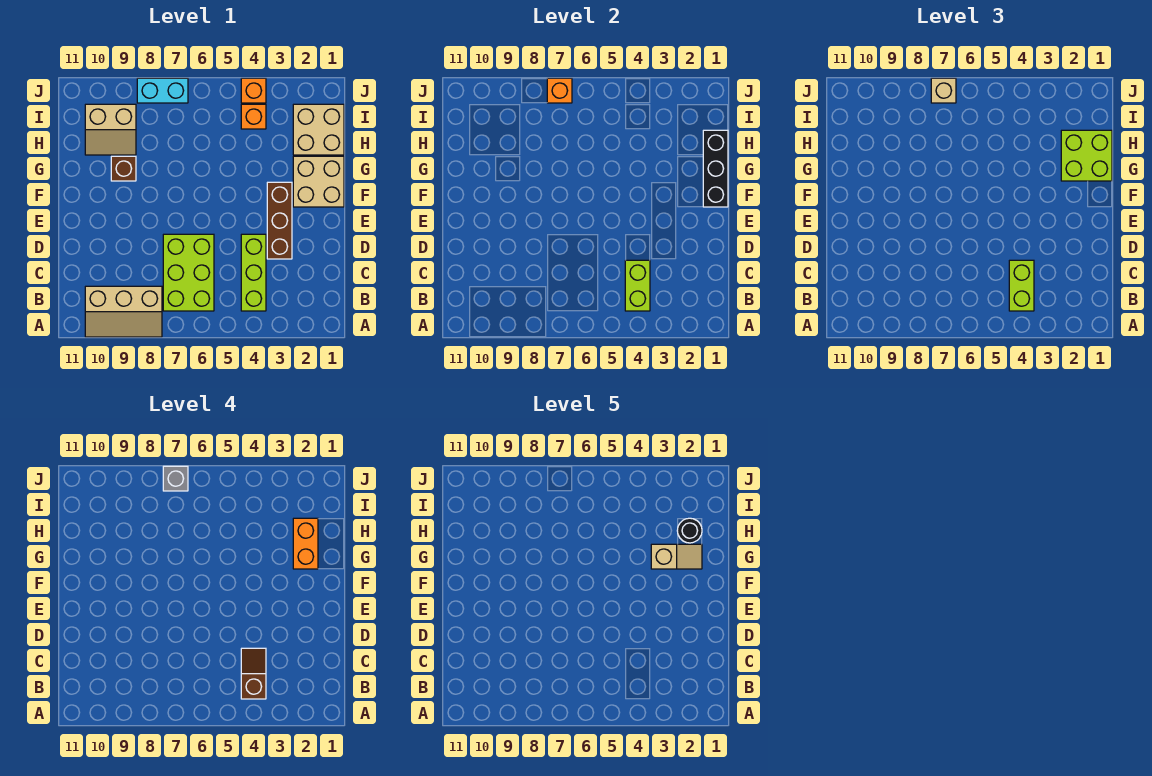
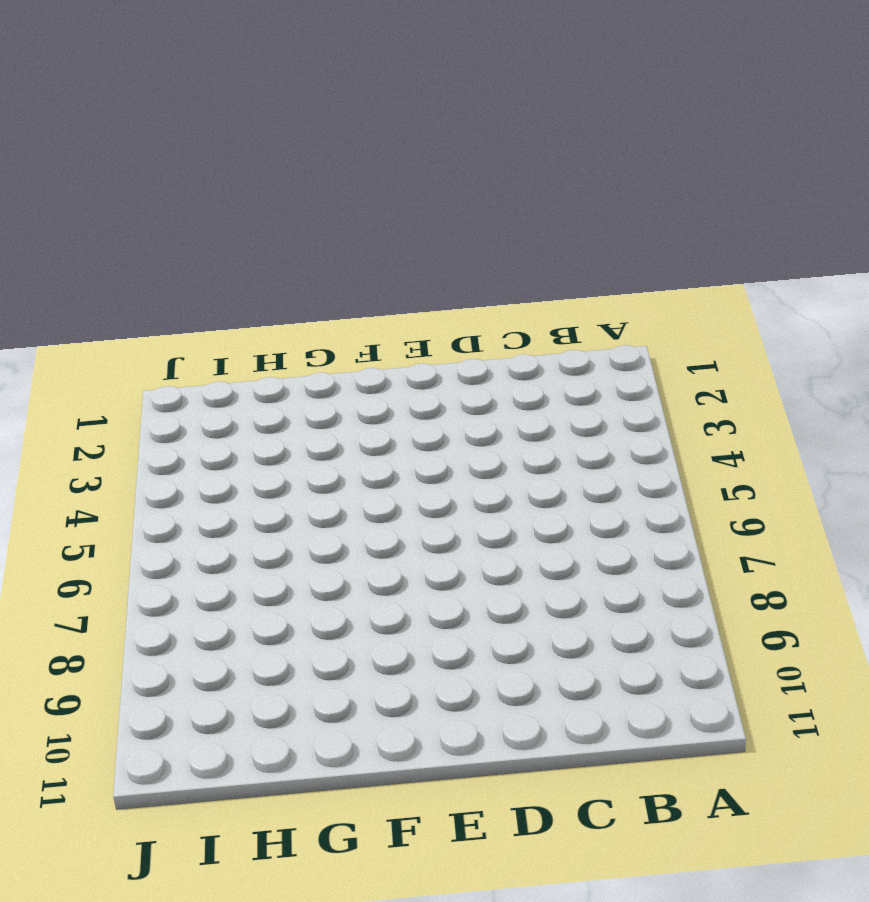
none -> tan 2x3 slope [85,286,162,337]
none -> lime 1x3 brick [241,234,266,311]
none -> lime 2x3 brick [163,234,214,311]

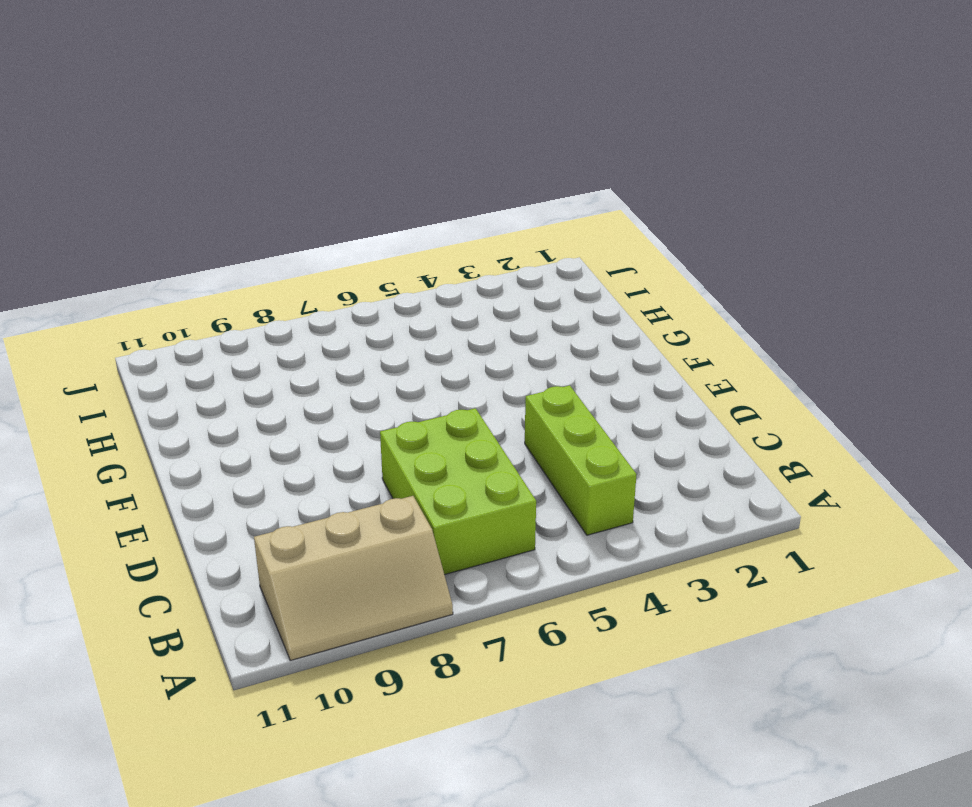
none -> brown 1x3 brick [267,182,292,259]
none -> tan 2x2 brick [293,156,344,207]
none -> brown 1x1 brick [111,156,136,181]

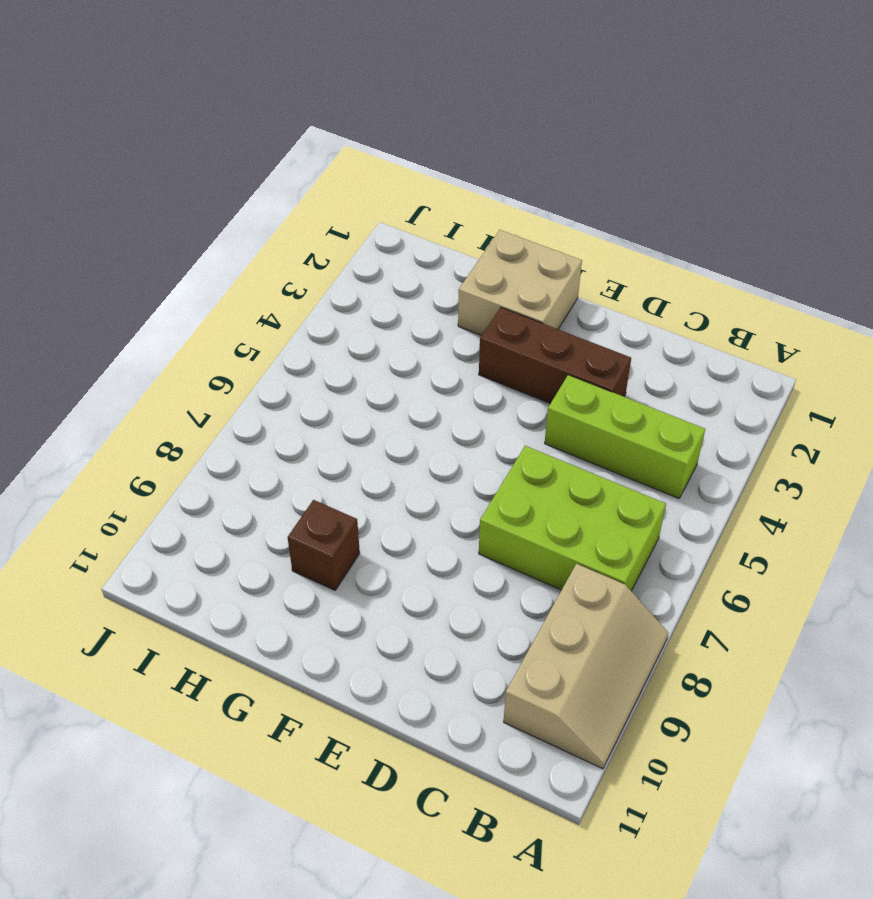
none -> tan 2x2 brick [293,104,344,155]
none -> tan 2x2 slope [85,104,136,155]
none -> orange 1x1 brick [241,104,266,129]

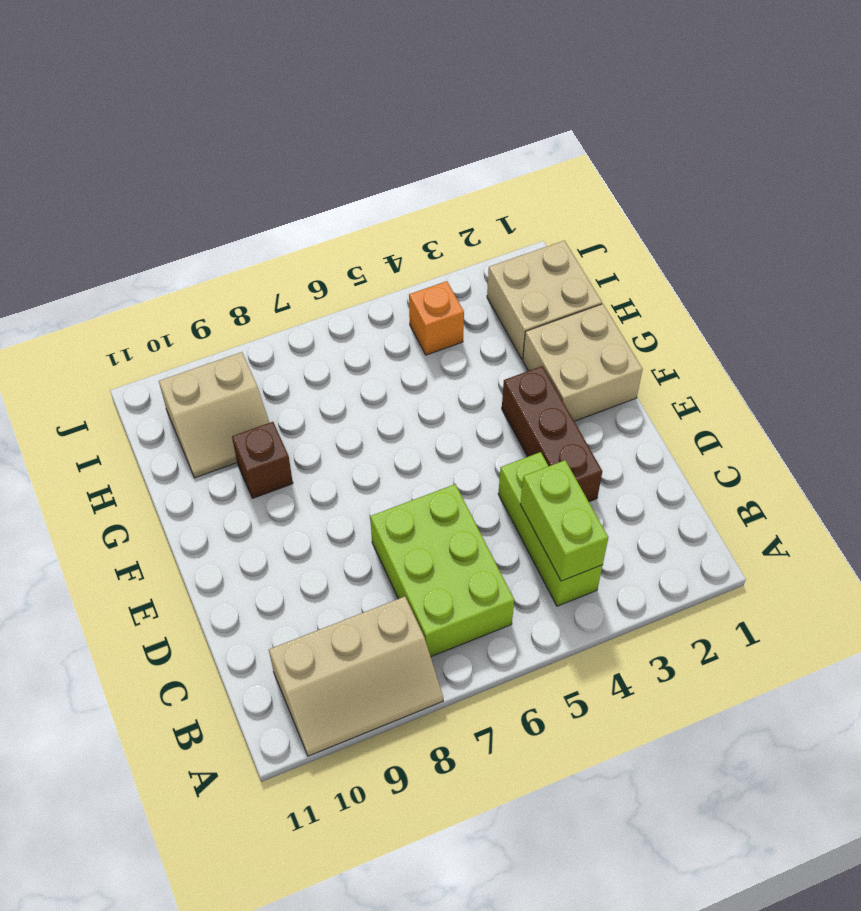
none -> orange 1x1 brick [241,78,266,103]
none -> cyan 1x2 brick [137,78,188,103]
none -> black 1x3 brick [703,130,728,207]

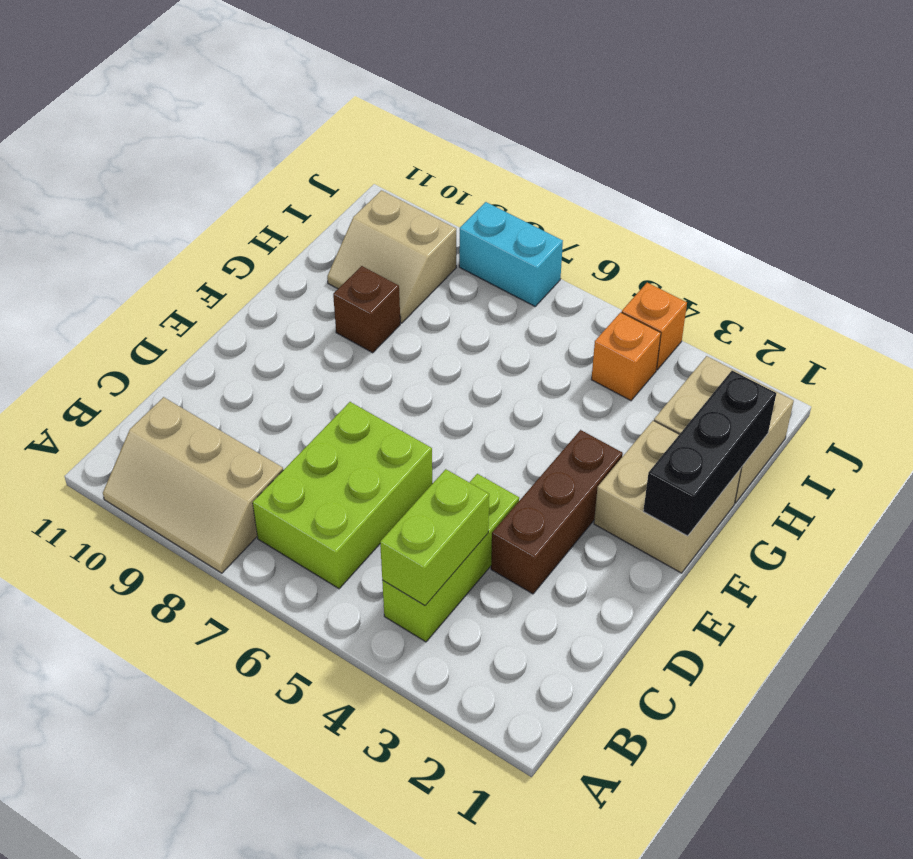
none -> orange 1x1 brick [547,78,572,103]
none -> lime 1x2 brick [1009,260,1034,311]
none -> lime 2x2 brick [1061,130,1112,181]

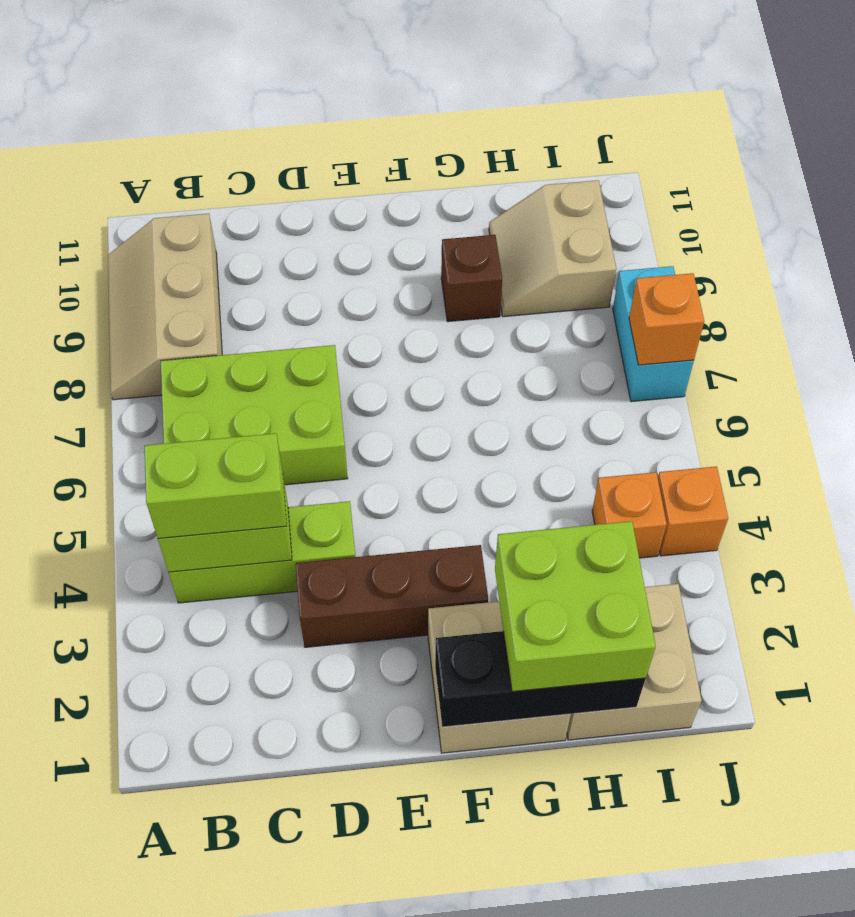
none -> tan 1x1 brick [931,78,956,103]
none -> brown 1x2 slope [241,648,266,699]
none -> orange 1x2 brick [293,518,318,569]

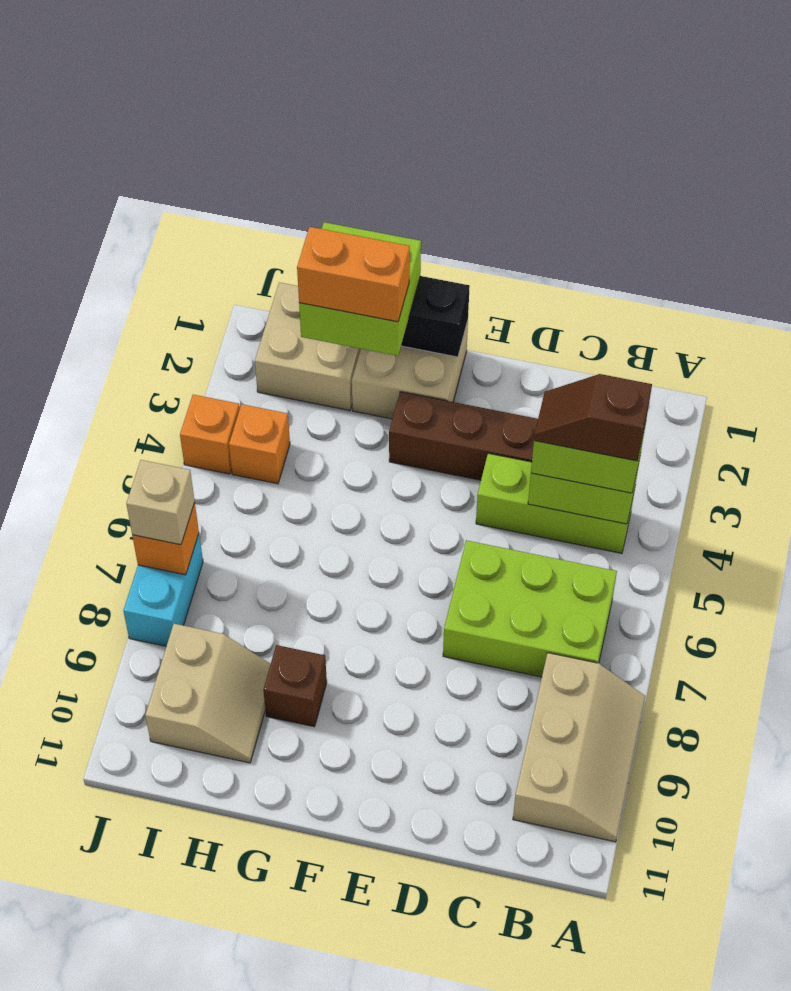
none -> grey 1x1 brick [163,466,188,491]
none -> tan 1x2 slope [651,544,702,569]
none -> black 1x1 round brick [677,518,702,543]

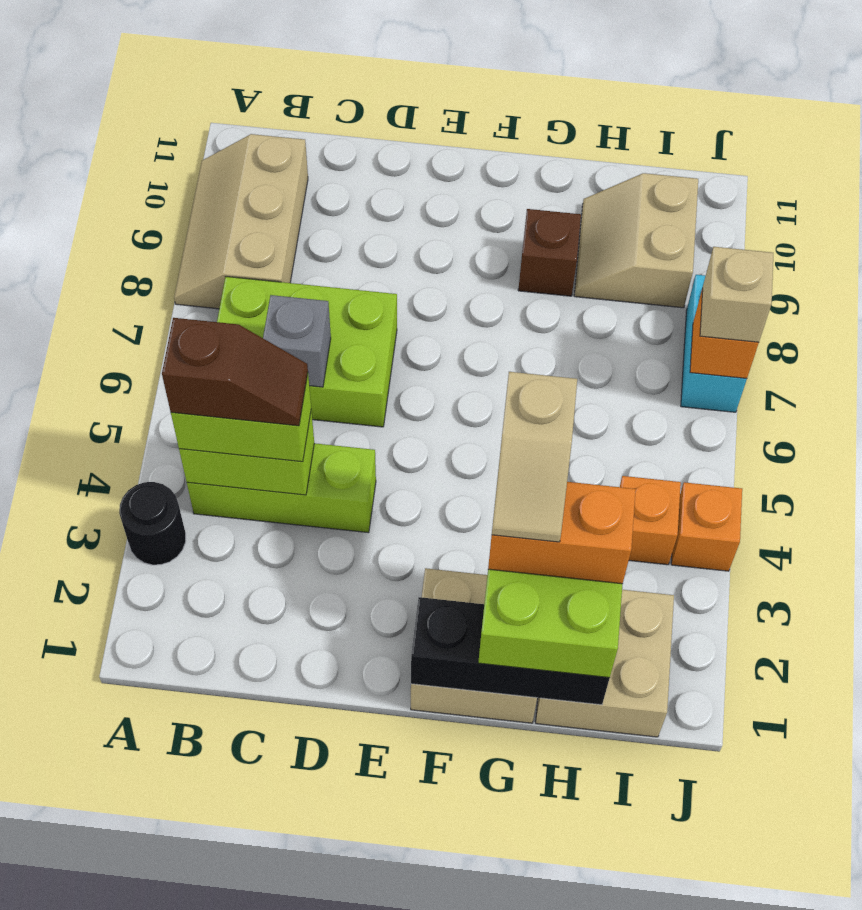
black 1x1 round brick [119,482,186,565] -> black 1x1 round brick moved to [677,518,702,543]
grey 1x1 brick [263,295,331,387] -> grey 1x1 brick moved to [163,466,188,491]
none -> brown 1x3 brick [267,182,292,259]

